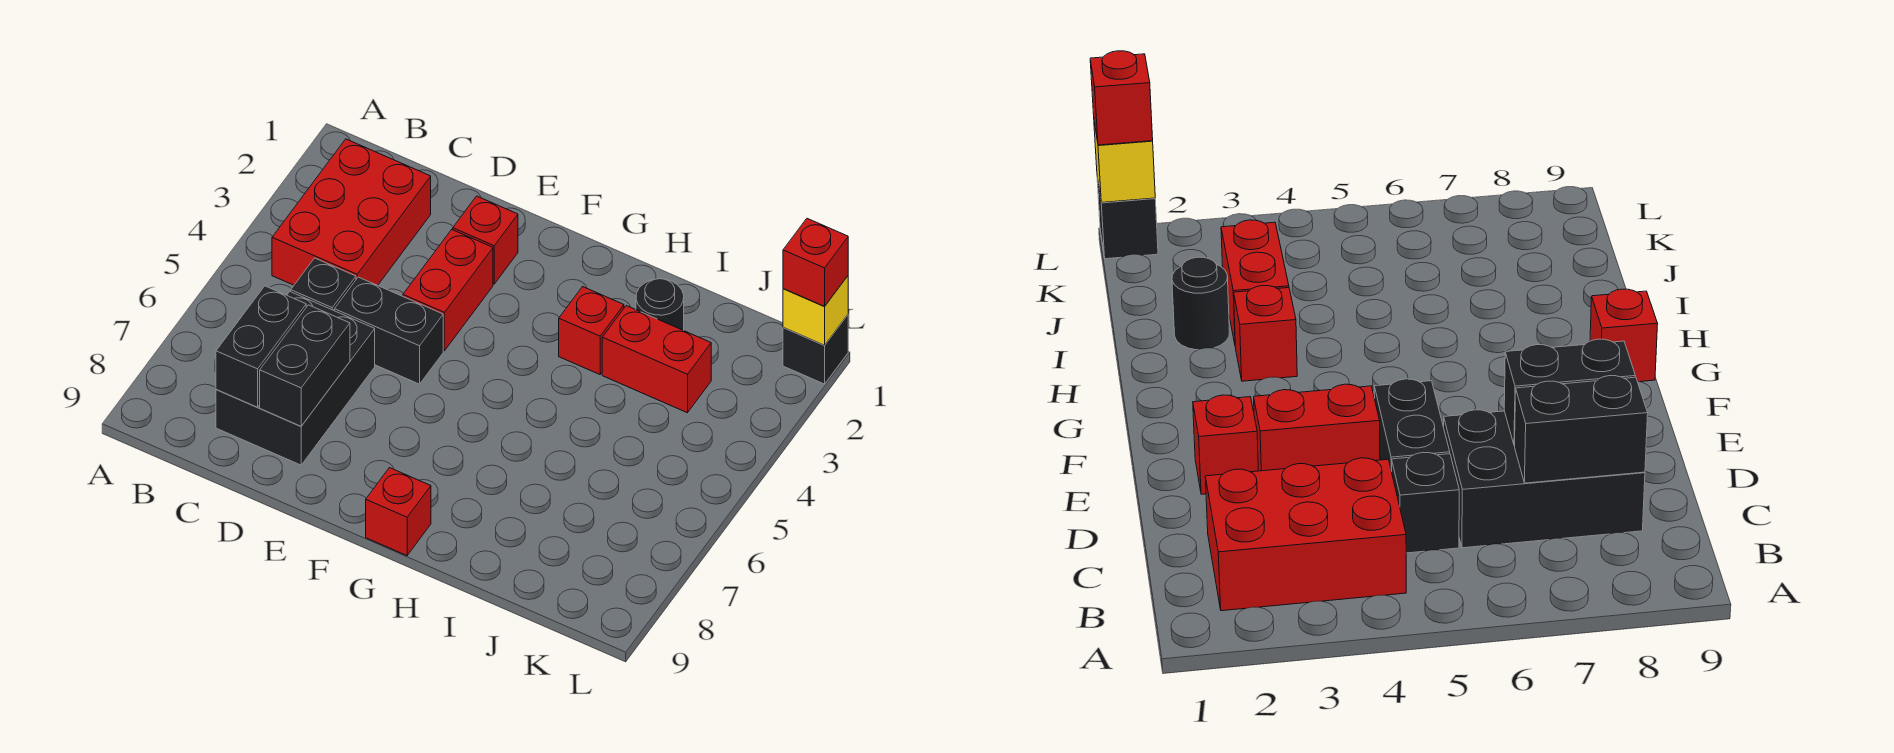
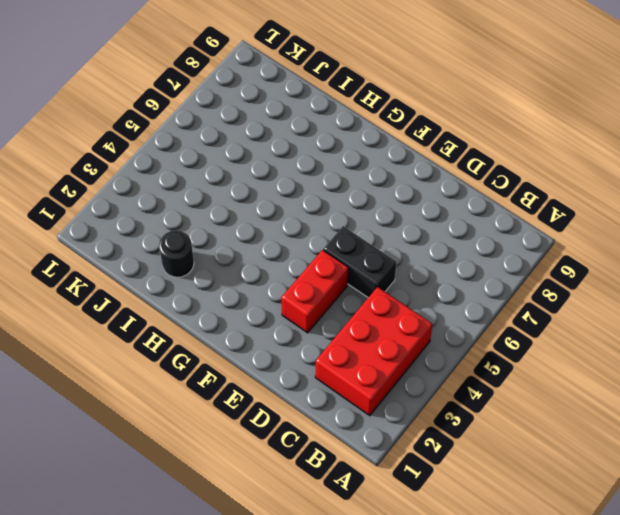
none -> black 1x1 brick [291,258,356,310]
none -> black 2x3 brick [216,292,375,465]
none -> red 1x1 brick [453,196,518,284]

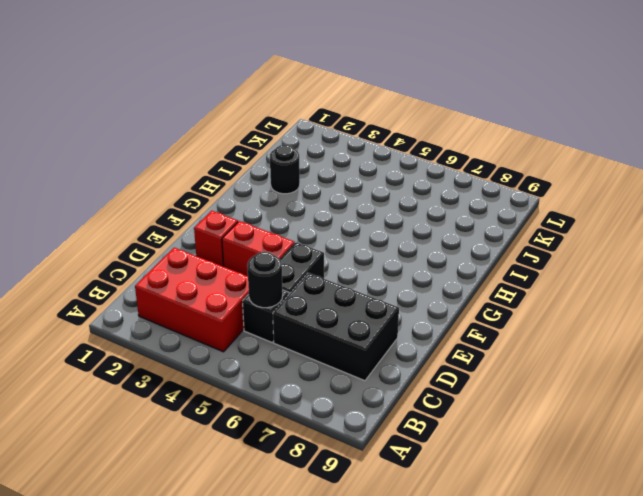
black 1x1 round brick [247,252,283,308] -> none
none -> red 1x1 brick [366,468,431,556]
none -> red 1x1 brick [559,287,624,374]
none -> red 1x2 brick [602,306,711,413]

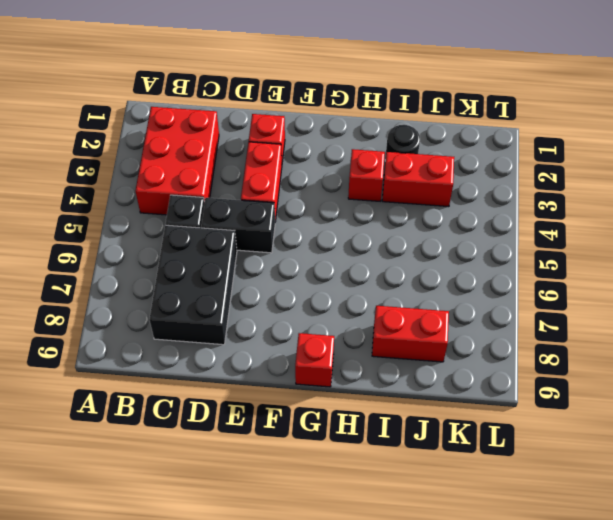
red 1x2 brick [372,306,449,362] -> none
none -> black 1x1 brick [783,315,848,384]
none -> black 1x2 brick [216,286,306,407]
none -> black 1x2 brick [260,305,350,426]

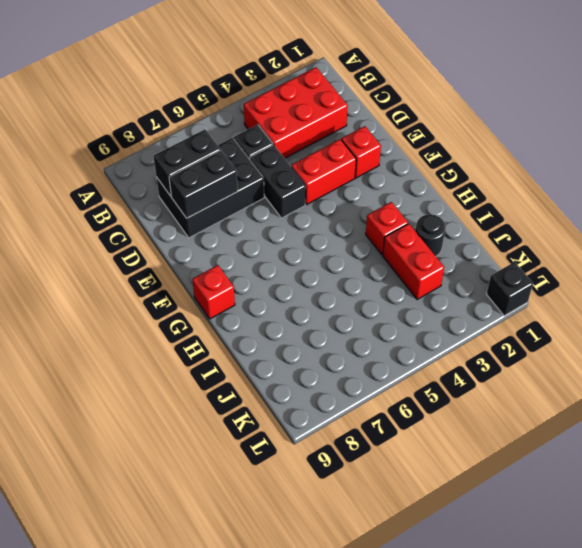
none -> yellow 1x1 brick [783,276,848,345]
none -> red 1x1 brick [783,219,848,307]

